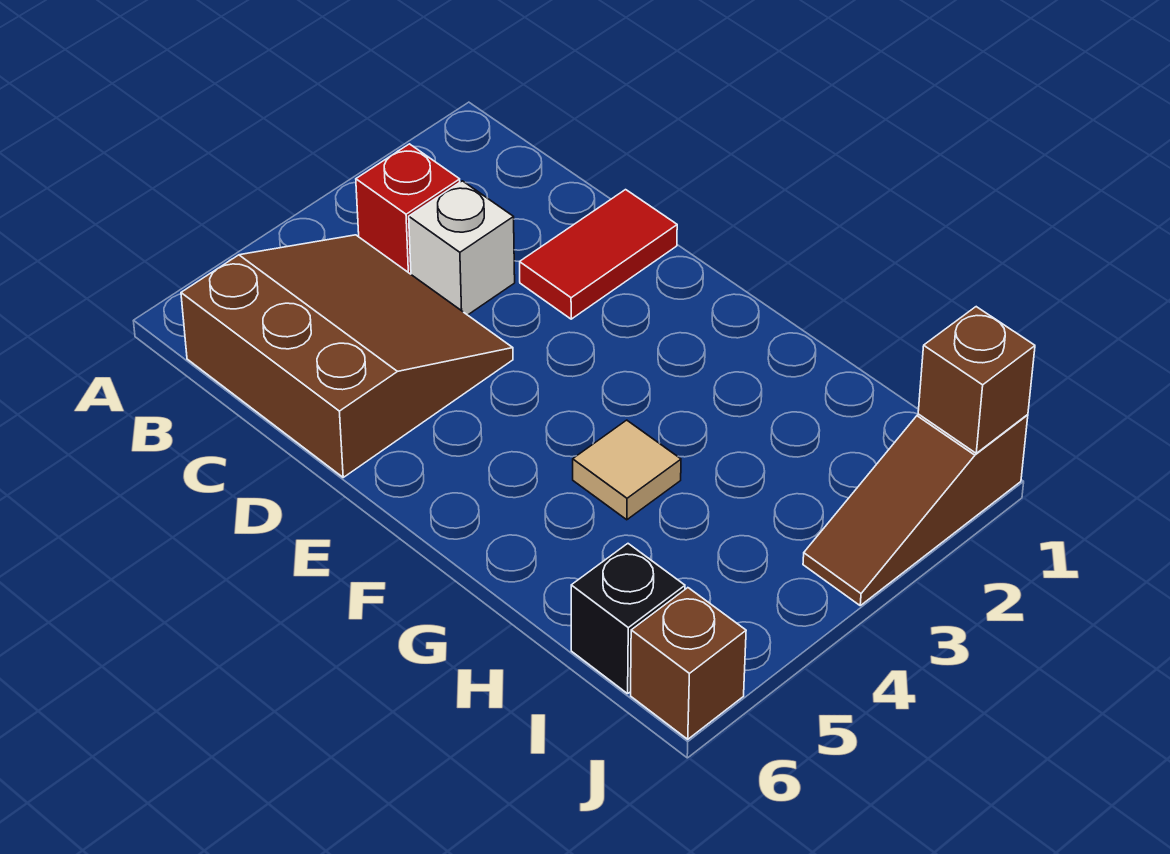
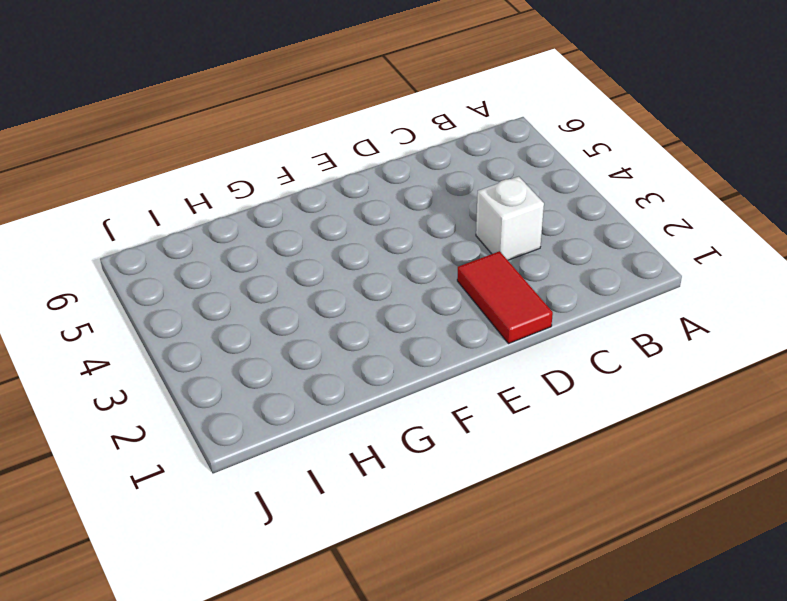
none -> red 1x1 brick [356,144,460,274]
none -> brown 3x3 slope [181,235,513,477]

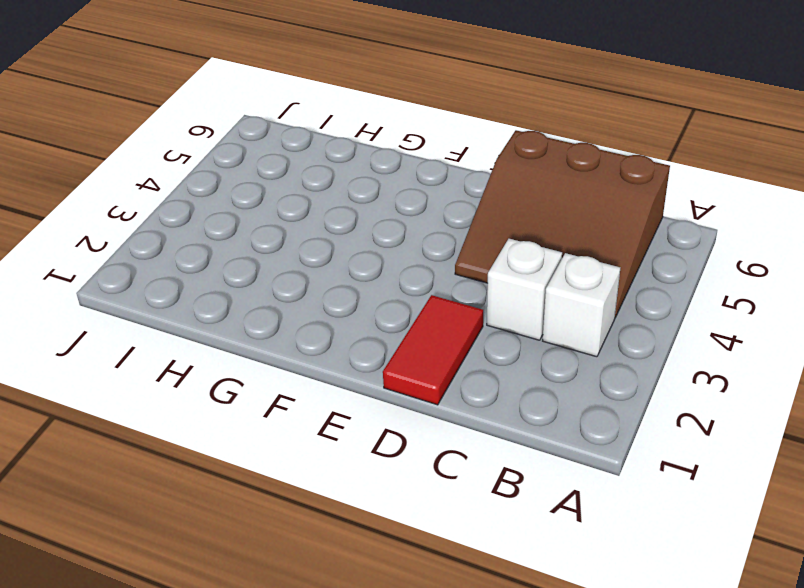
white 1x1 brick [543,253,620,357] -> red 1x1 brick [356,144,460,274]
none -> tan 1x1 tile [573,420,681,520]
none -> black 1x1 brick [571,544,685,694]

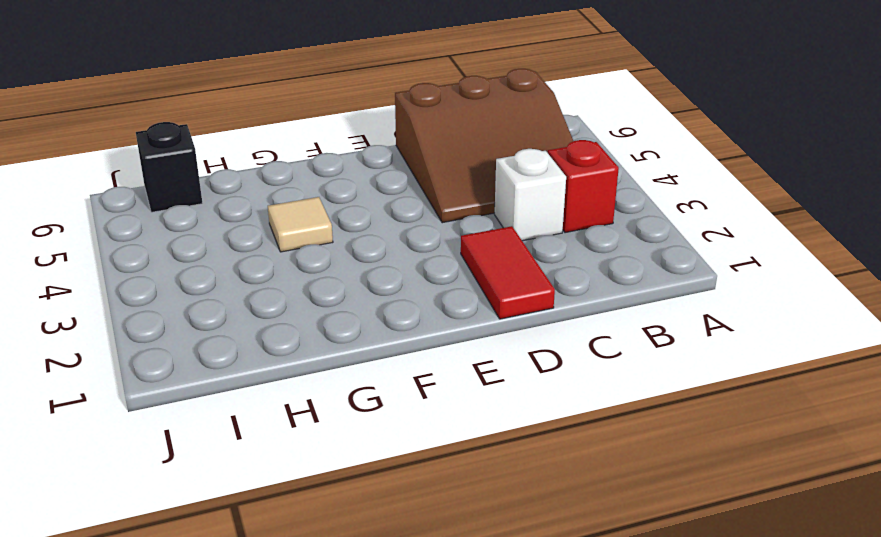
none -> brown 1x3 slope [803,414,1028,605]
none -> brown 1x1 brick [631,588,746,739]

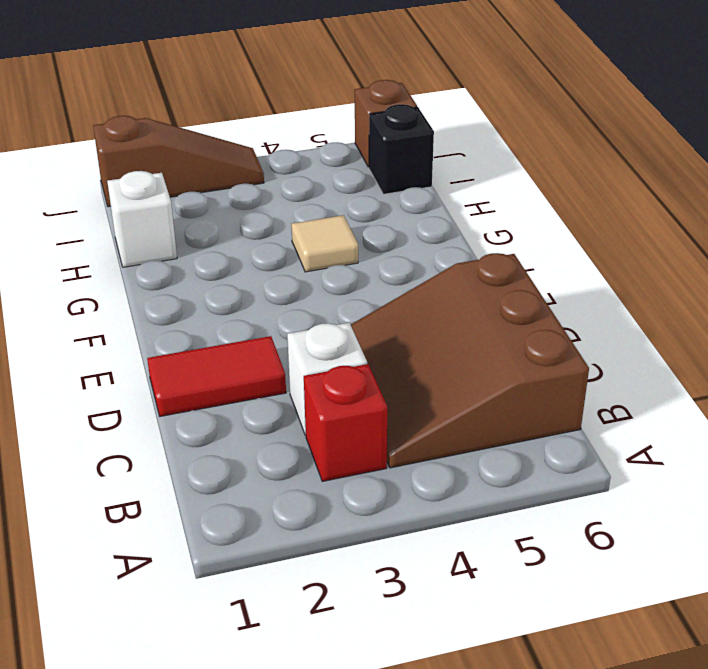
white 1x1 brick [107,171,177,267] -> none
none -> brown 1x1 brick [918,307,1035,453]

